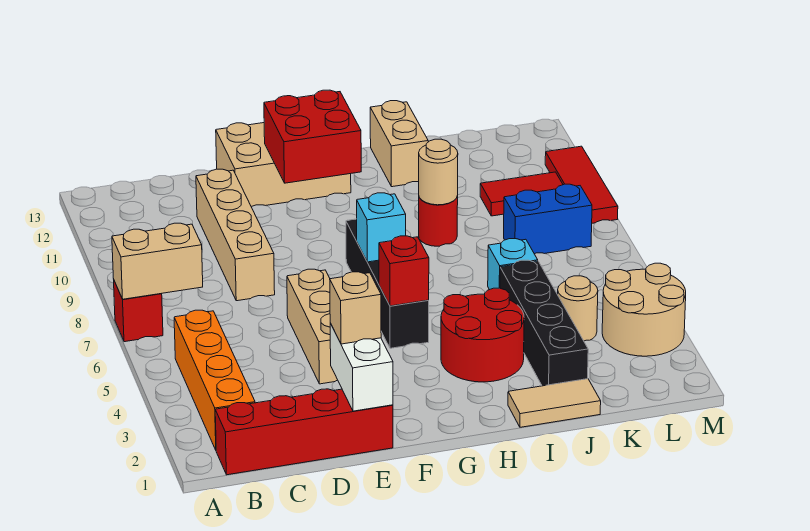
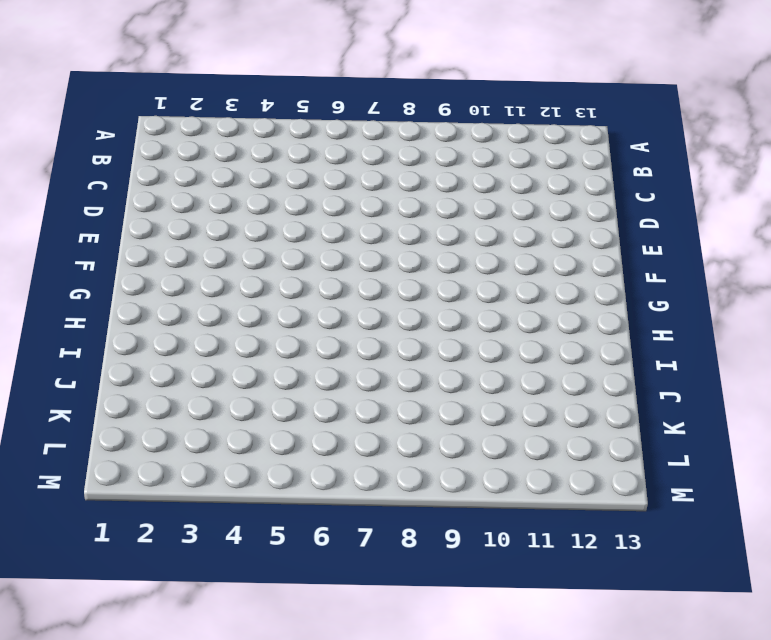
none -> red 1x1 brick [114,281,163,342]
none -> red 1x4 brick [215,389,393,475]
none -> orange 1x4 brick [174,310,255,450]

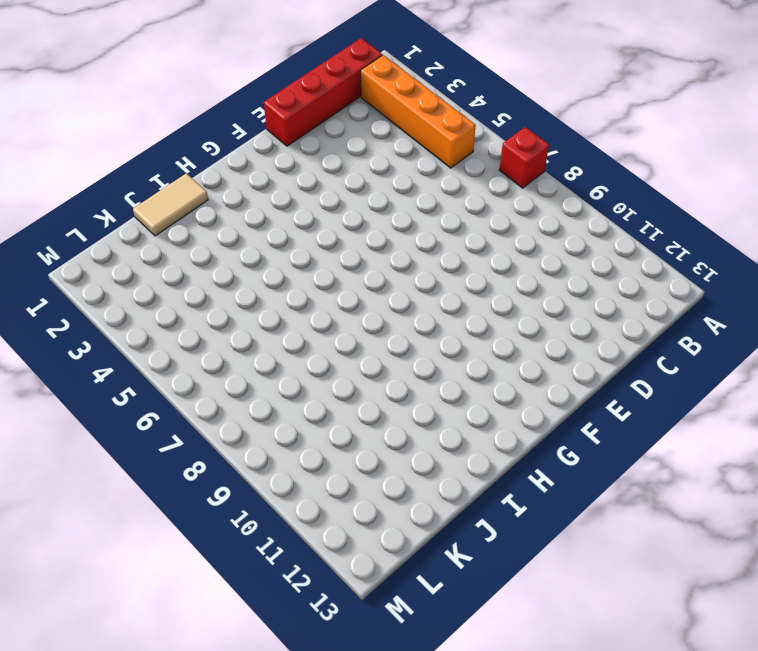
none -> tan 1x4 brick [196,169,275,301]
none -> tan 1x3 brick [287,269,337,384]
none -> tan 2x3 brick [216,123,351,207]

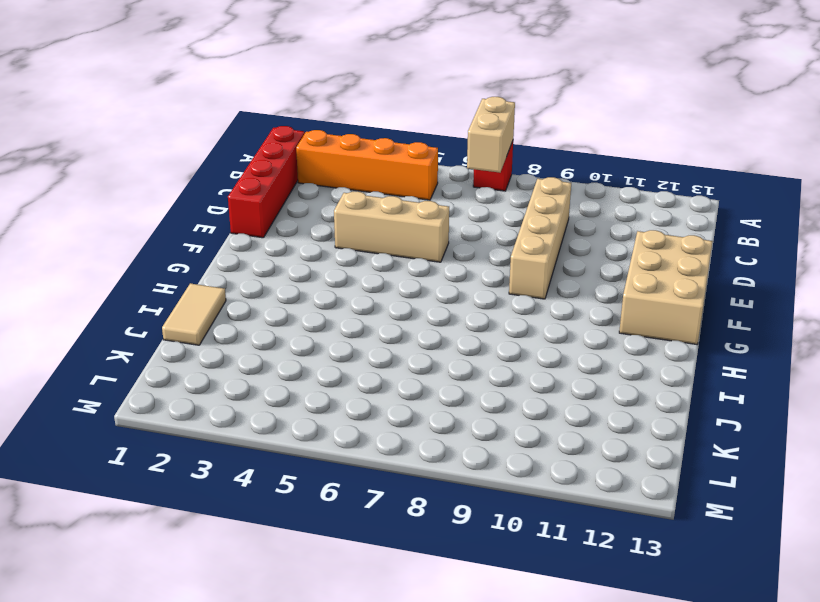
tan 1x4 brick [509,177,571,299] -> tan 1x4 brick turned to [196,169,275,301]
none -> black 1x4 brick [346,219,429,348]
none -> red 2x2 round brick [441,288,524,382]
none -> red 1x1 round brick [419,196,458,246]

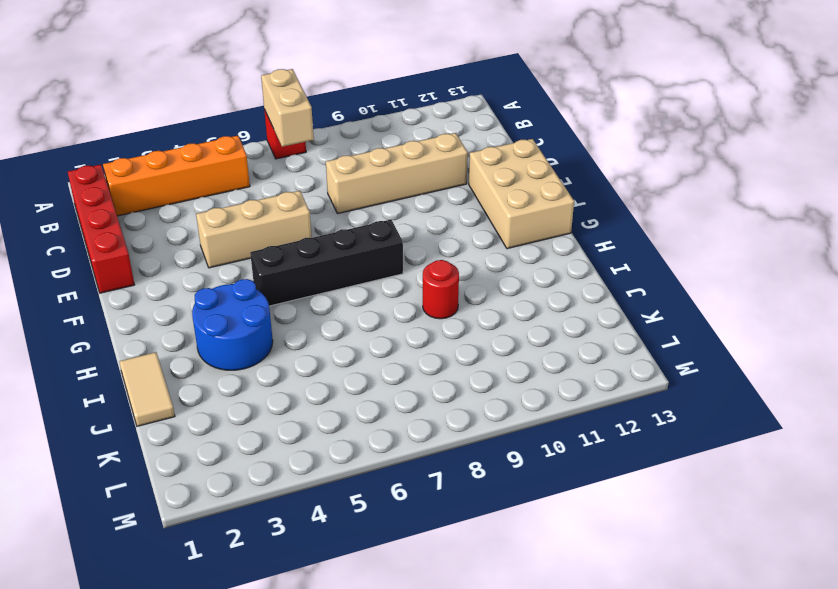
blue 2x2 round brick [192,279,273,370] -> red 2x2 round brick [441,288,524,382]
none -> tan 1x2 brick [370,101,428,187]
none -> black 1x4 brick [500,260,588,386]
none -> cyan 1x1 brick [488,239,538,290]

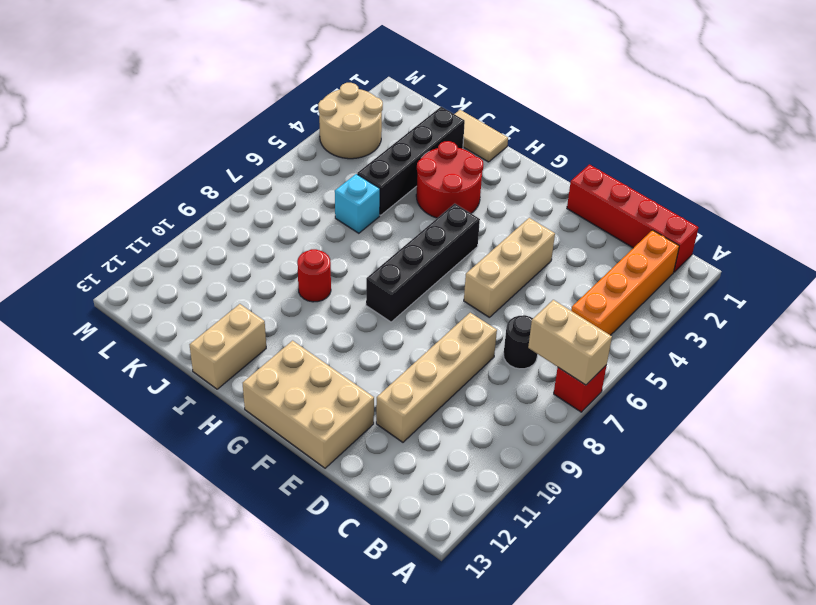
black 1x1 round brick [503,315,538,369] -> none
none -> tan 1x1 round brick [558,276,598,341]
none -> blue 1x2 brick [504,184,592,254]
none -> red 1x2 tile [480,172,563,216]

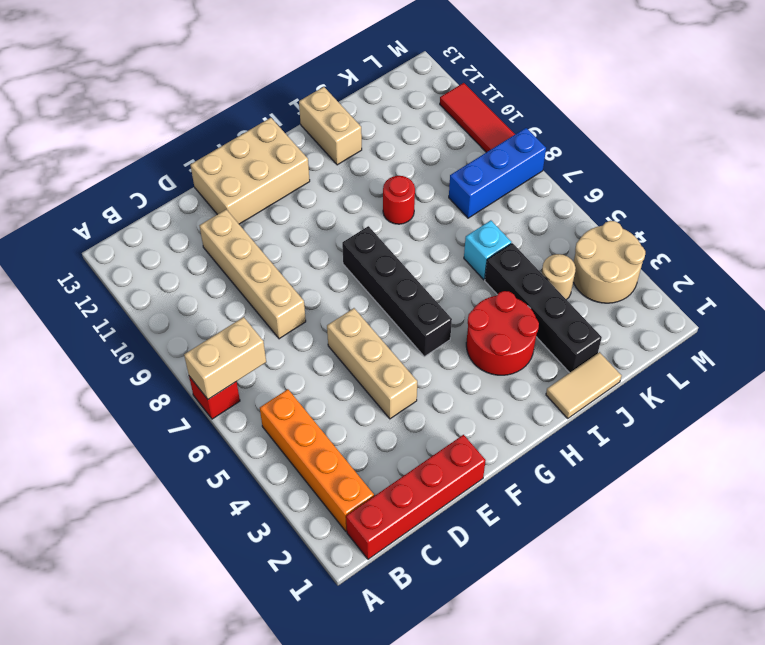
blue 1x3 brick [449,128,546,218] -> blue 1x2 brick [504,184,592,254]
none -> red 1x2 tile [480,172,563,216]
none -> white 1x2 brick [330,323,393,411]
none -> red 2x2 brick [264,90,361,183]

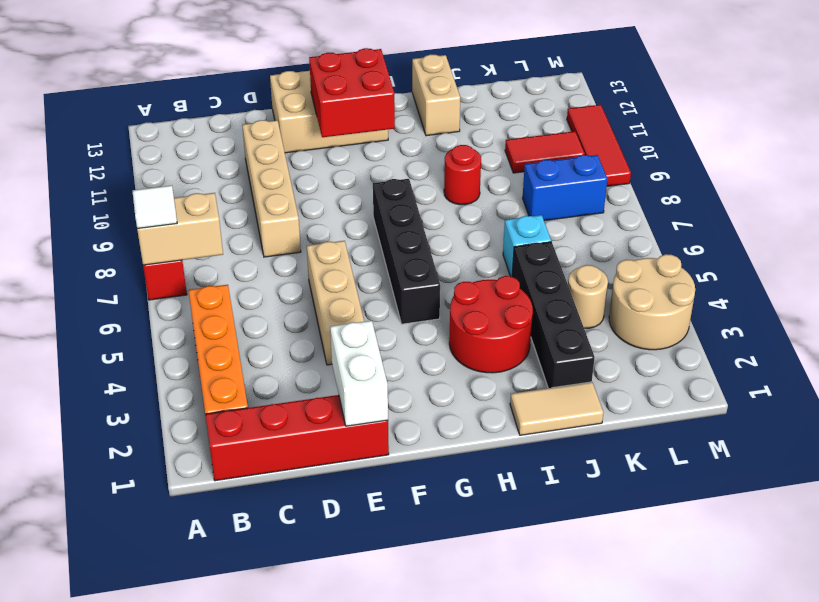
white 1x1 tile [133,185,177,229] -> none
none -> red 1x1 brick [379,236,429,306]
none -> cyan 1x1 brick [357,193,406,262]
none -> tan 1x1 round brick [419,139,458,205]

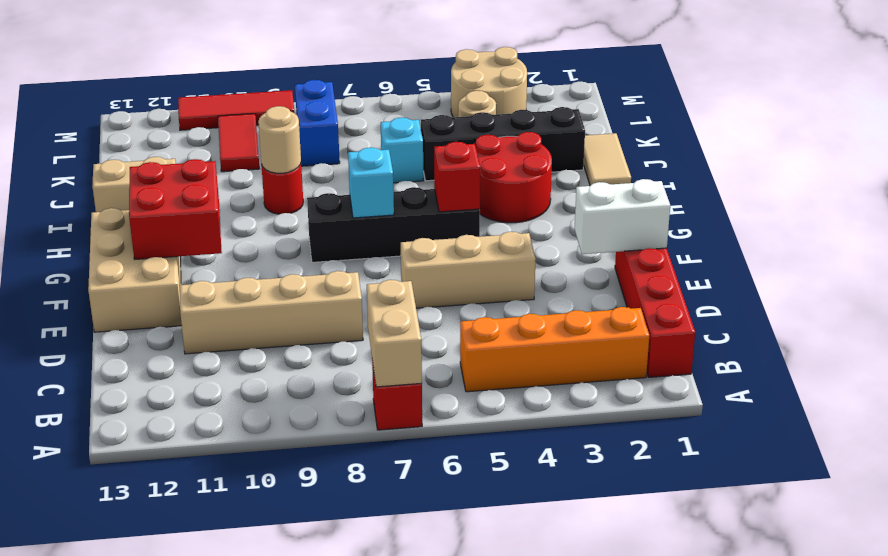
none -> tan 1x1 brick [330,272,381,344]

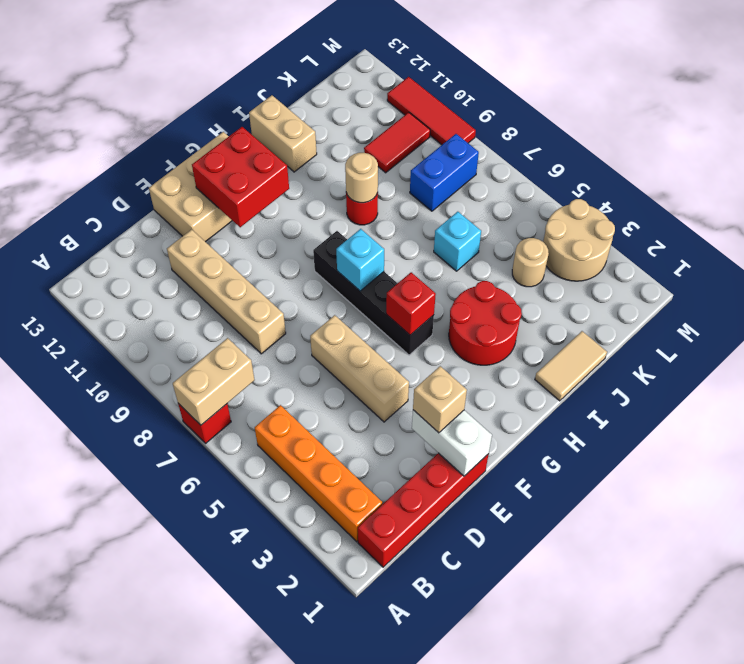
none -> black 1x4 brick [500,260,588,386]

